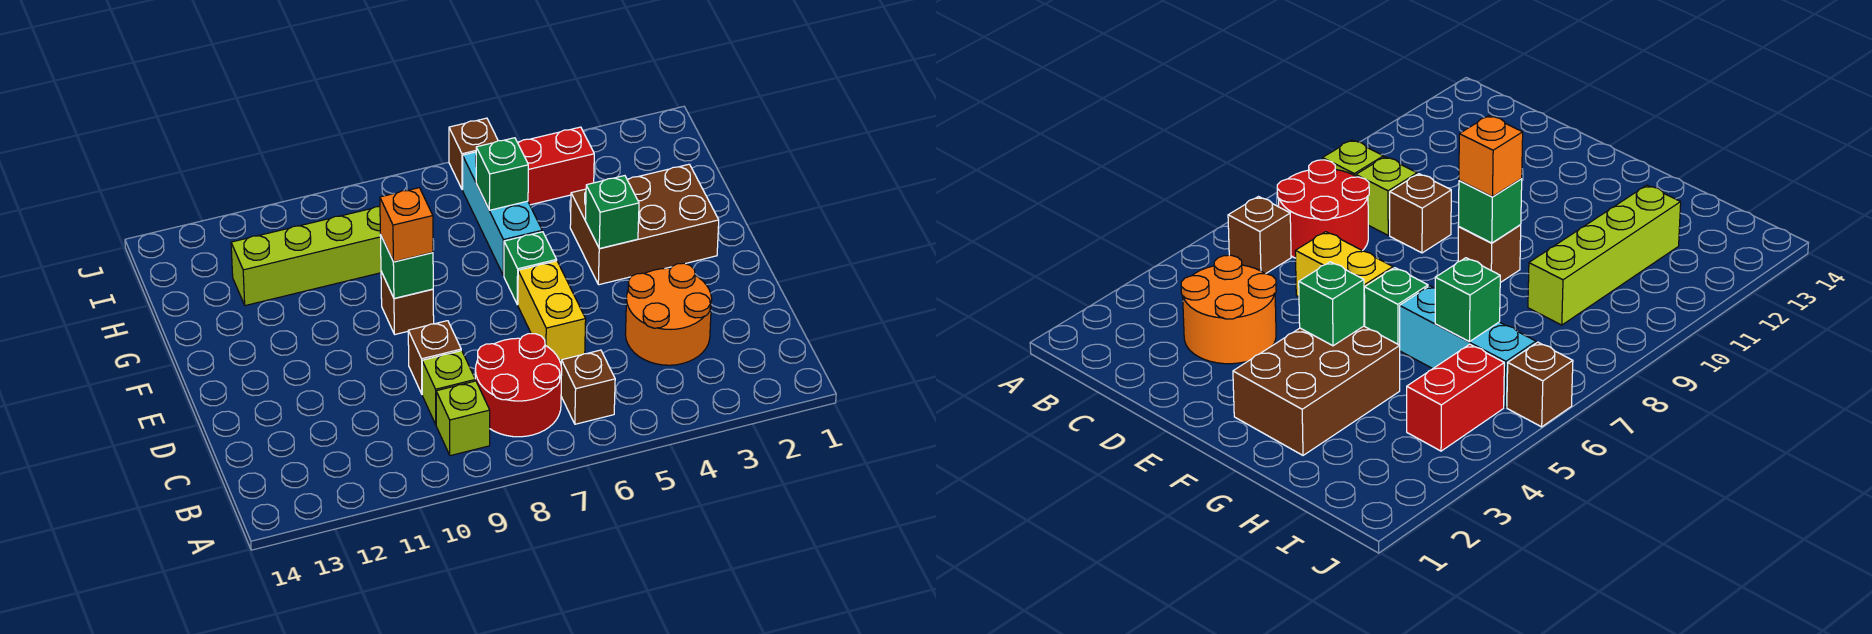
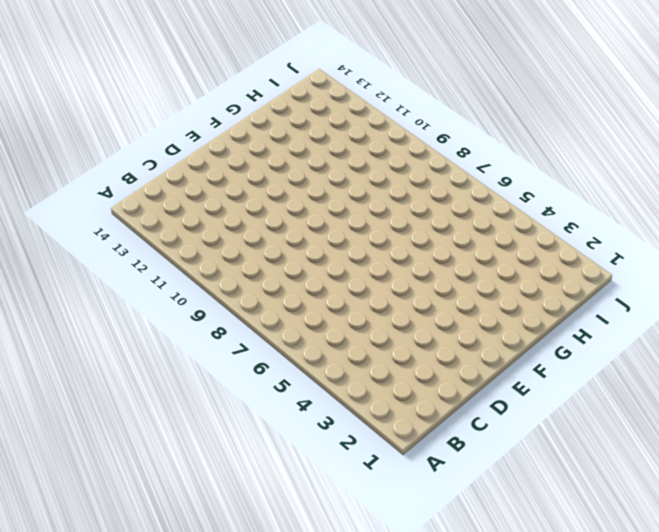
none -> brown 1x1 brick [561,350,615,424]
none -> red 2x2 round brick [475,334,562,437]
none -> lime 1x1 brick [436,381,490,456]

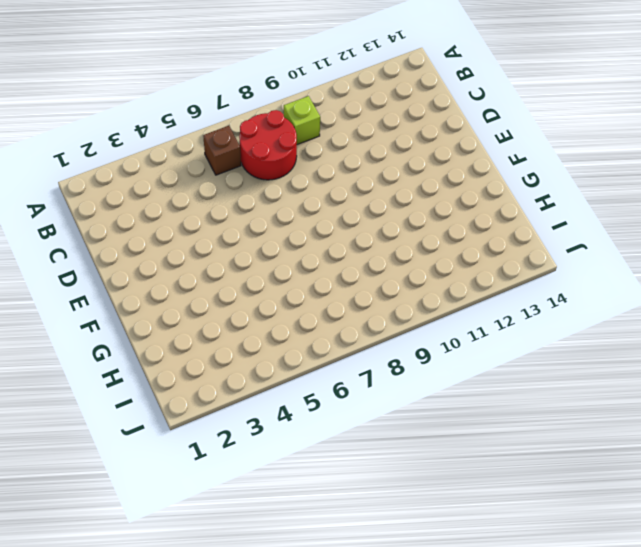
none -> orange 2x2 round brick [625,263,712,365]
none -> lime 1x1 brick [422,351,475,424]
none -> yellow 1x2 brick [518,261,586,360]

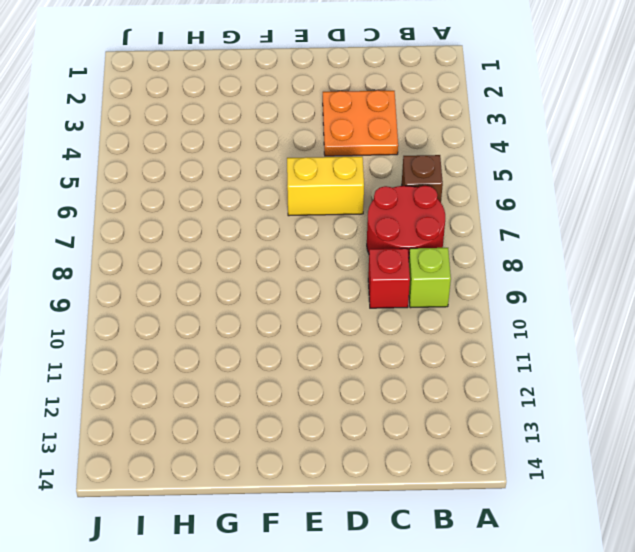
orange 2x2 plate [323,90,398,156] -> orange 2x2 round brick [625,263,712,365]
red 1x1 brick [368,248,410,308] -> lime 1x1 brick [422,351,475,424]
none -> brown 1x1 brick [408,321,461,394]
none -> brown 2x3 brick [570,164,719,285]
none -> green 1x1 brick [504,232,557,305]

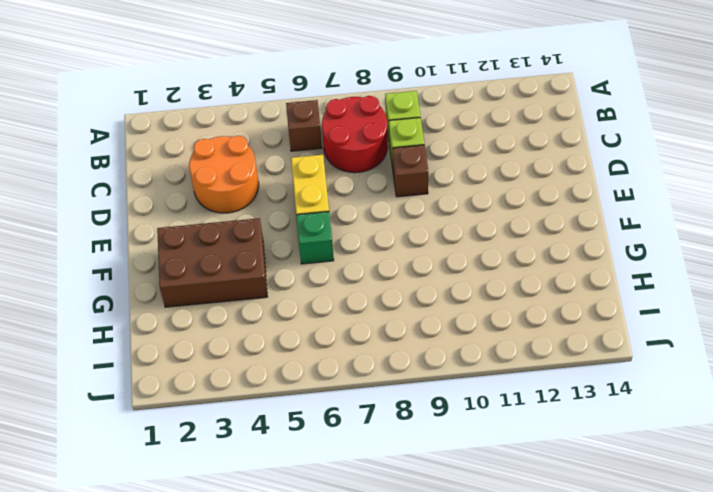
none -> brown 1x1 brick [381,272,434,334]
none -> cyan 1x3 brick [463,152,542,275]
none -> lime 1x4 brick [231,206,381,306]

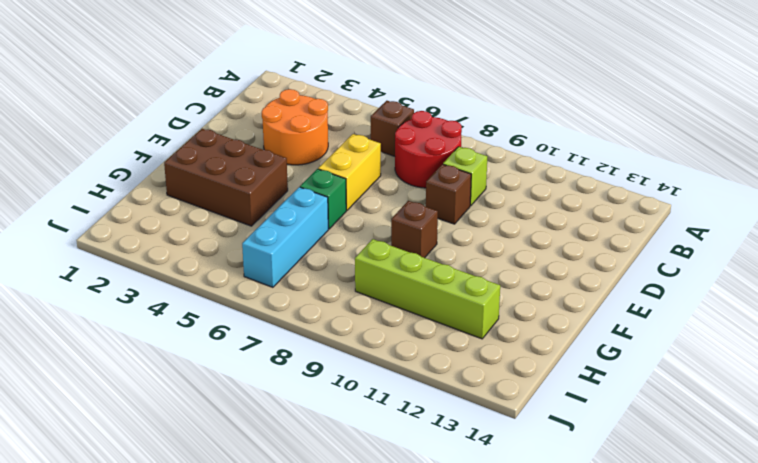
none -> lime 1x1 brick [436,381,490,456]
none -> red 1x2 brick [517,127,594,205]
none -> brown 1x1 brick [449,118,498,190]

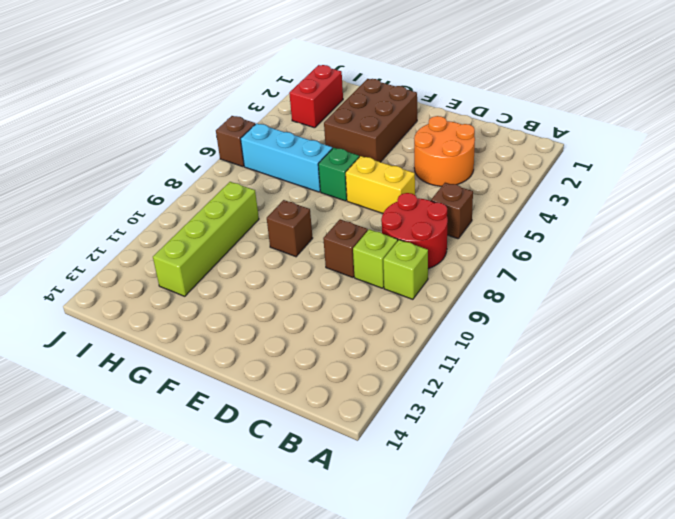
red 1x2 brick [289,65,343,128] -> red 1x2 brick moved to [517,127,594,205]
none -> green 1x1 brick [585,176,639,249]
none -> green 1x1 brick [380,235,433,299]
none -> green 1x1 brick [476,138,528,210]

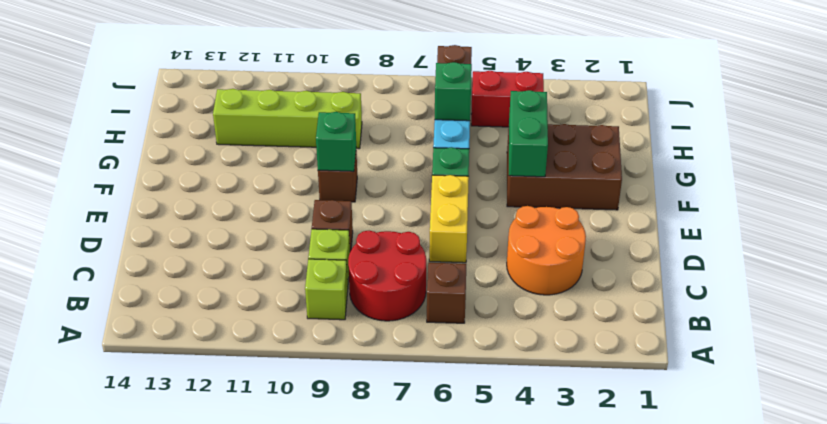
green 1x2 brick [509,90,548,177] -> green 1x1 brick [585,176,639,249]
none -> orange 1x1 brick [380,188,433,262]

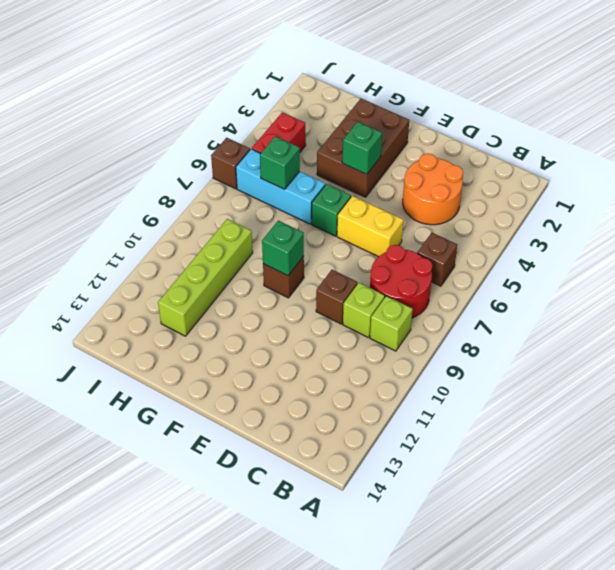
none -> orange 1x1 brick [380,188,433,262]

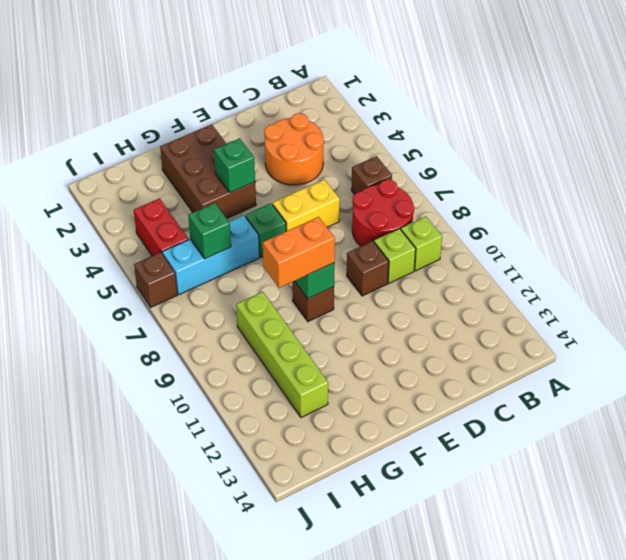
orange 1x2 brick [263,217,335,288] -> orange 1x1 brick [380,188,433,262]

